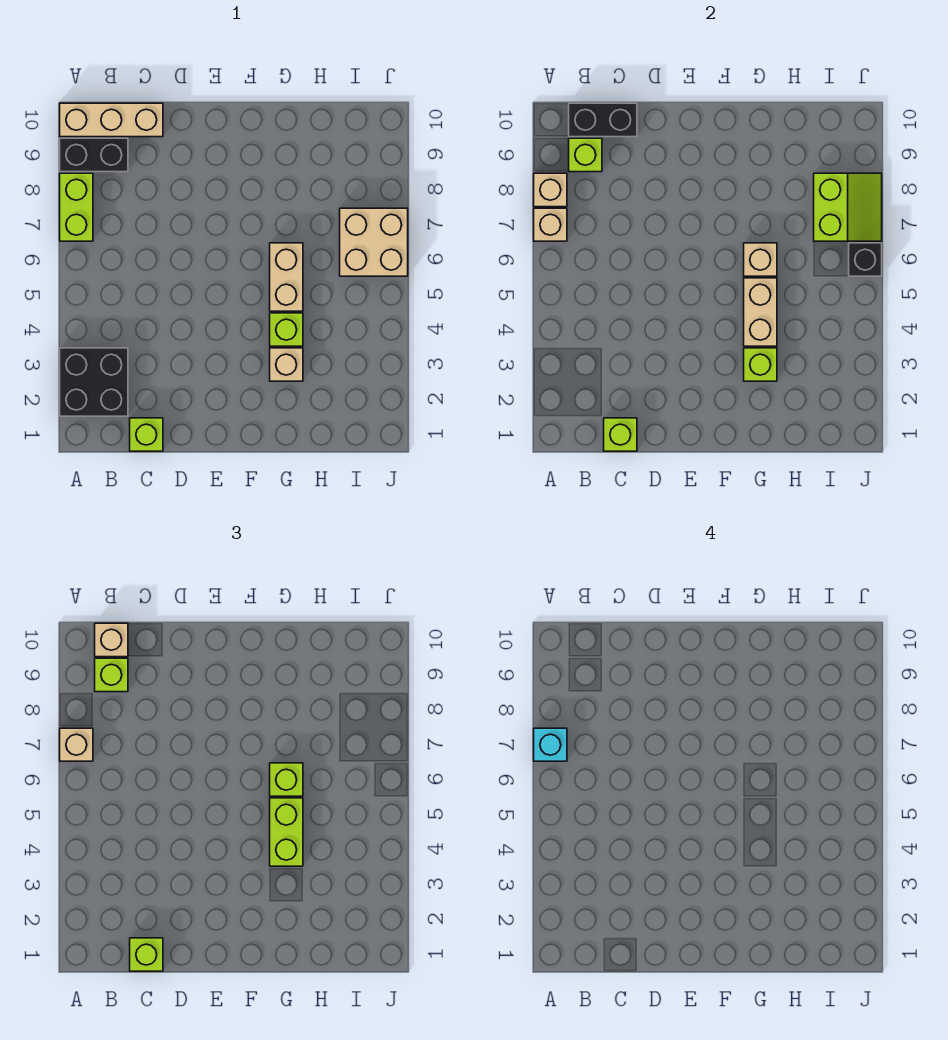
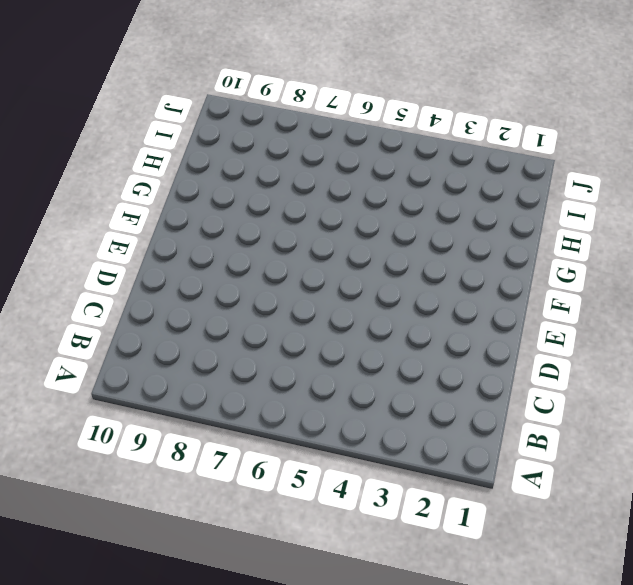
none -> black 2x2 brick [60,348,128,416]
none -> lime 1x2 brick [60,173,93,241]
none -> black 1x2 brick [60,138,128,172]

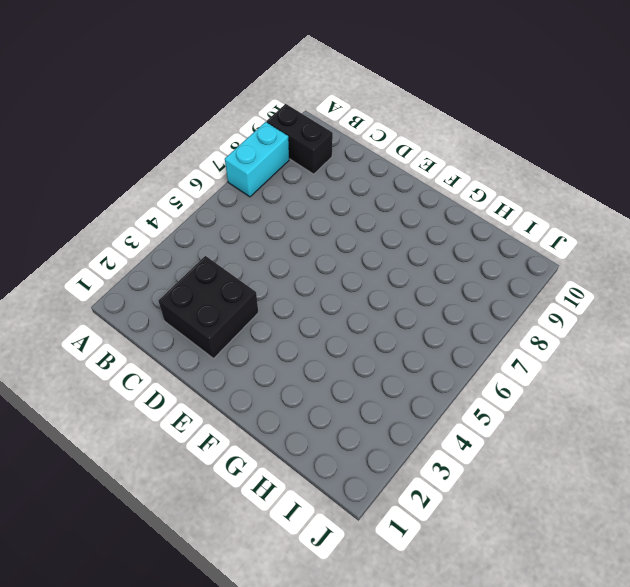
cyan 1x2 brick [225,122,289,197] -> lime 1x2 brick [60,173,93,241]
black 2x2 brick [158,256,258,358] -> black 2x2 brick moved to [60,348,128,416]
none -> tan 1x3 brick [60,103,163,137]
none -> lime 1x1 brick [130,418,163,451]
none -> tan 1x1 brick [270,348,303,381]

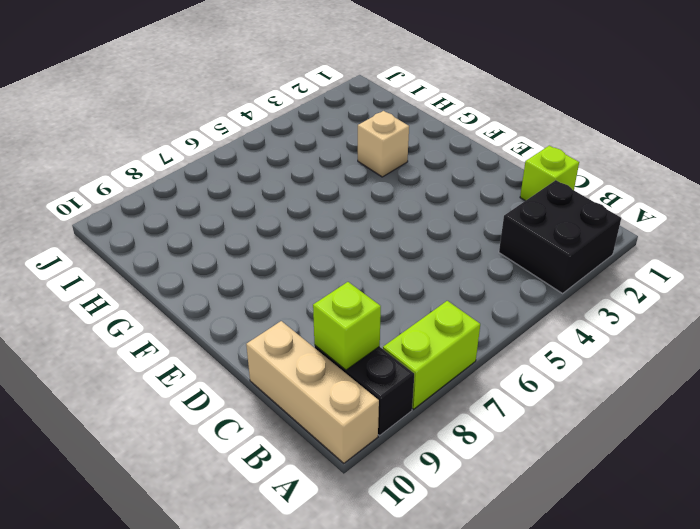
none -> lime 1x1 brick [270,313,303,346]
none -> tan 1x2 brick [270,243,303,311]
none -> tan 2x2 brick [340,208,408,276]

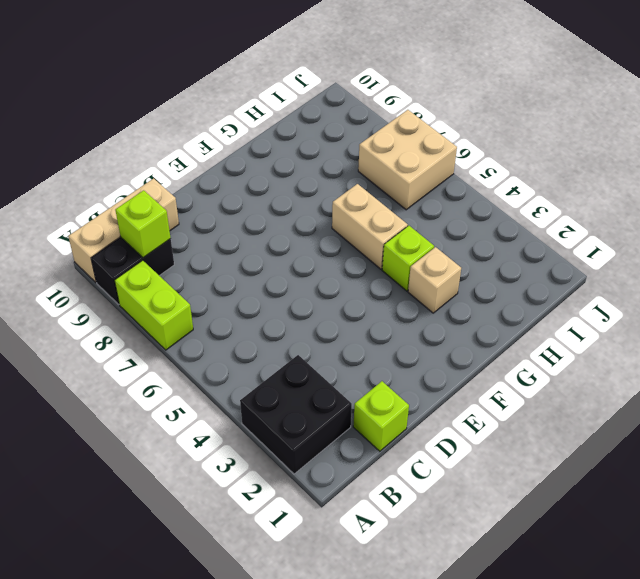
none -> tan 1x1 brick [534,208,567,241]
none -> tan 1x1 brick [534,173,567,207]
none -> black 1x2 brick [569,103,637,137]

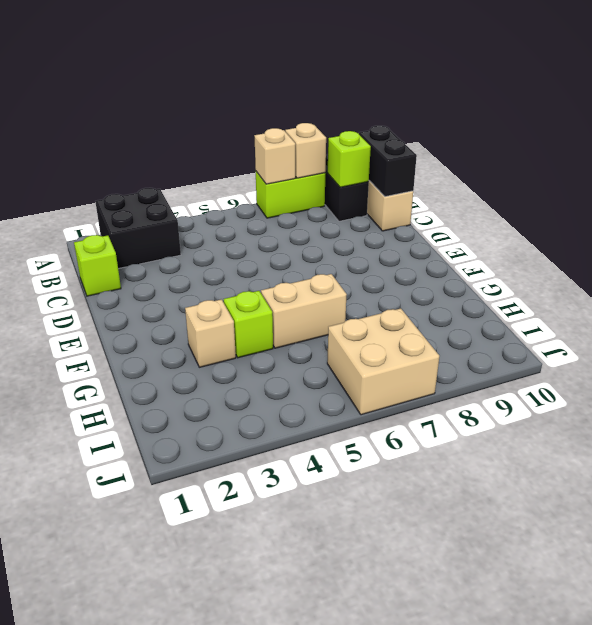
none -> lime 1x1 brick [604,418,637,451]
none -> lime 1x1 brick [744,348,777,381]
none -> tan 1x2 brick [744,278,777,346]

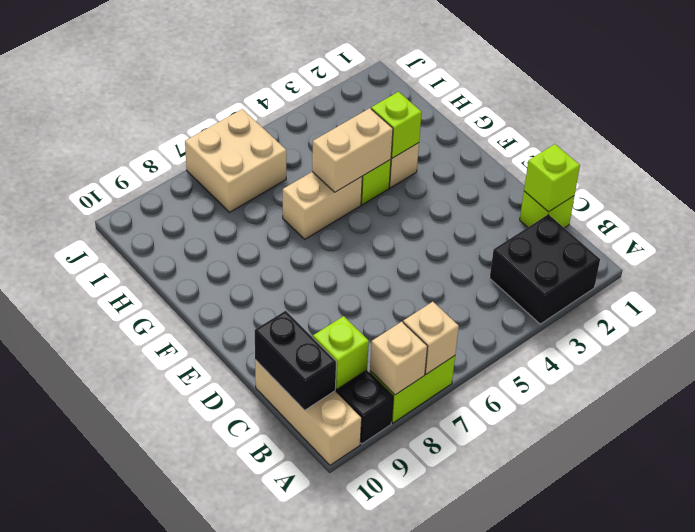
none -> tan 1x1 brick [744,243,777,276]
none -> lime 2x2 slope [814,173,882,241]
none -> black 1x1 brick [849,243,882,276]

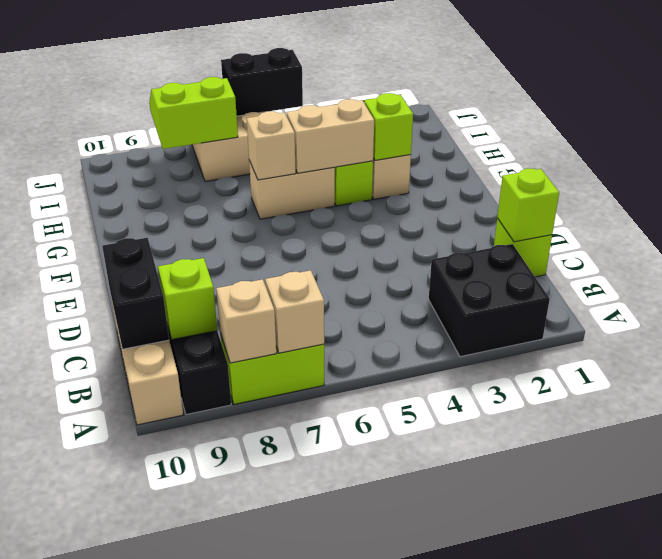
black 1x2 brick [221,48,303,116] -> black 1x1 brick [849,243,882,276]
none -> tan 1x1 brick [60,728,93,761]
none -> lime 1x1 brick [95,658,128,692]
none -> tan 1x1 brick [95,623,128,657]

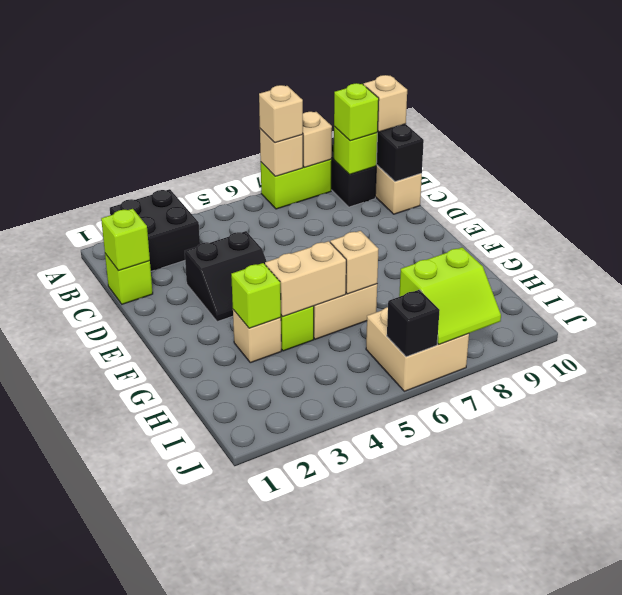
black 2x2 slope [185,231,267,322] -> none
none -> lime 1x1 brick [130,938,163,971]
none -> lime 1x2 brick [270,798,303,866]
none -> lime 1x1 brick [270,763,303,796]

